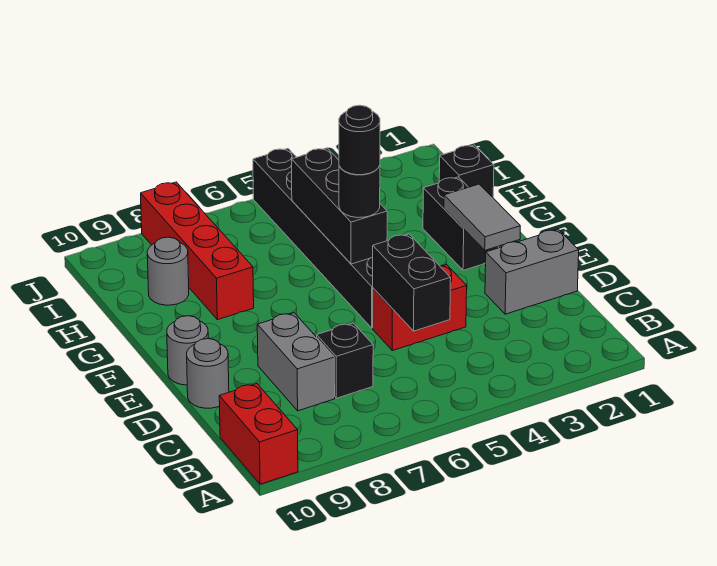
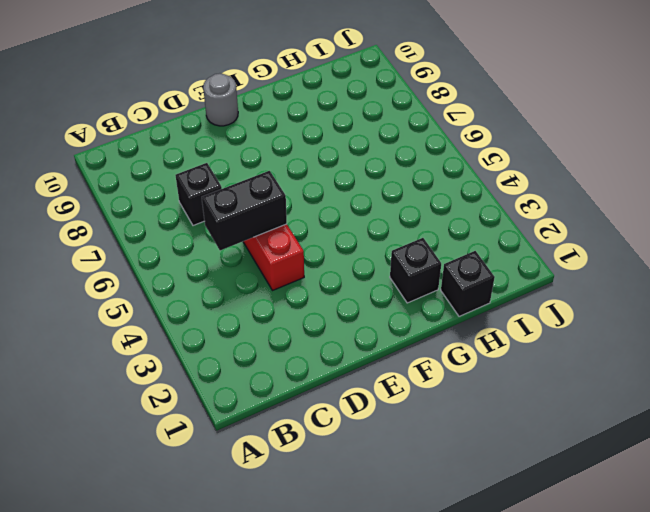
black 1x1 brick [390,238,441,303] -> black 1x2 brick [423,177,498,270]
none -> red 1x2 brick [219,384,298,484]
none -> grey 1x2 brick [257,313,335,411]
none -> grey 1x2 brick [485,229,579,314]

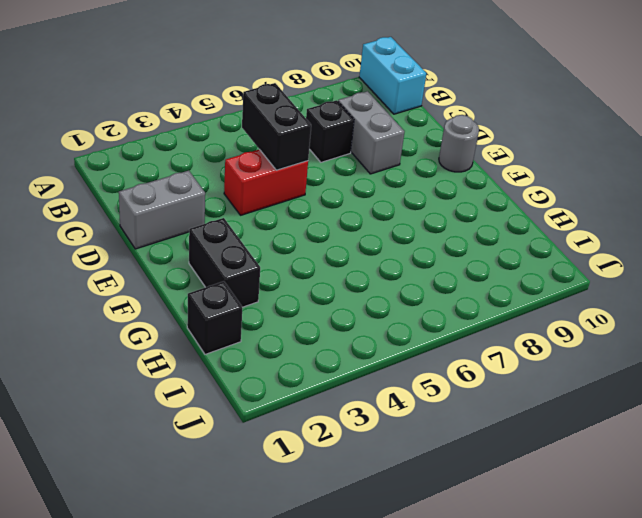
cyan 1x2 brick [359,37,426,114] -> red 1x2 brick [219,384,298,484]
none -> grey 1x1 round brick [187,338,229,408]
none -> black 1x6 brick [253,148,373,328]
none -> red 1x4 brick [141,182,254,320]

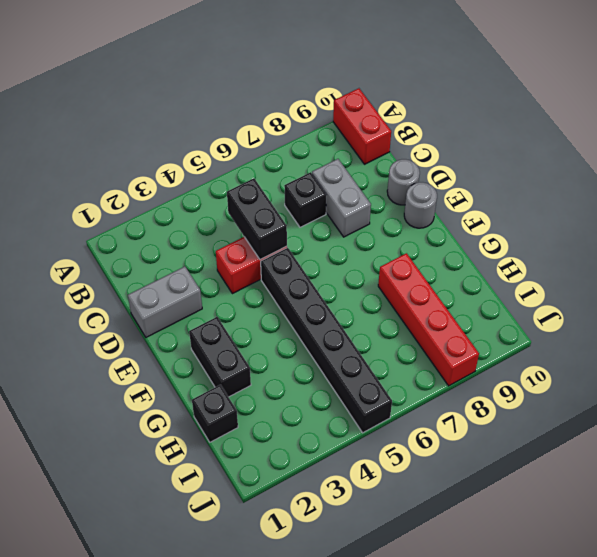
none -> grey 1x1 round brick [147,237,189,305]
none -> grey 1x2 tile [444,184,520,250]
none -> black 1x3 brick [292,148,387,264]

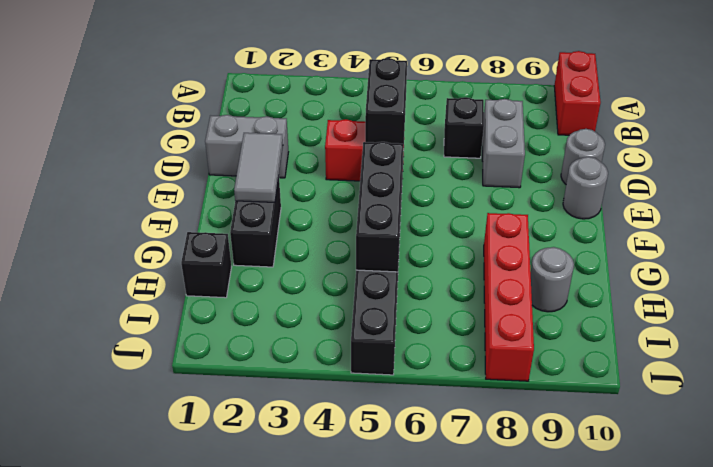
none -> black 1x1 round brick [339,166,380,218]
none -> black 1x1 round brick [339,105,380,175]

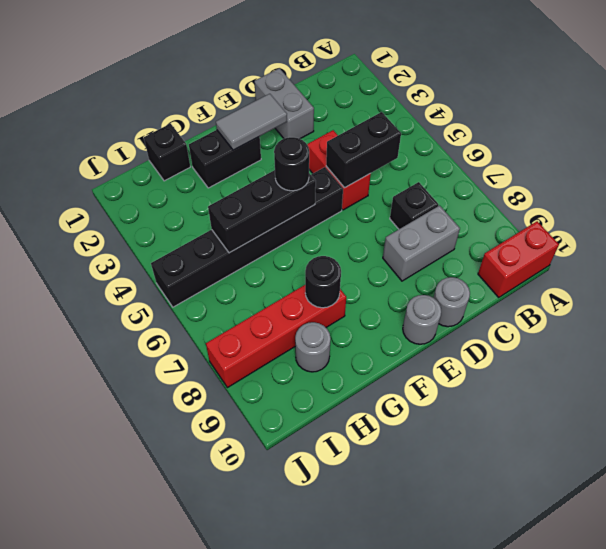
black 1x1 round brick [305,256,341,308] -> black 1x1 round brick moved to [339,105,380,175]

